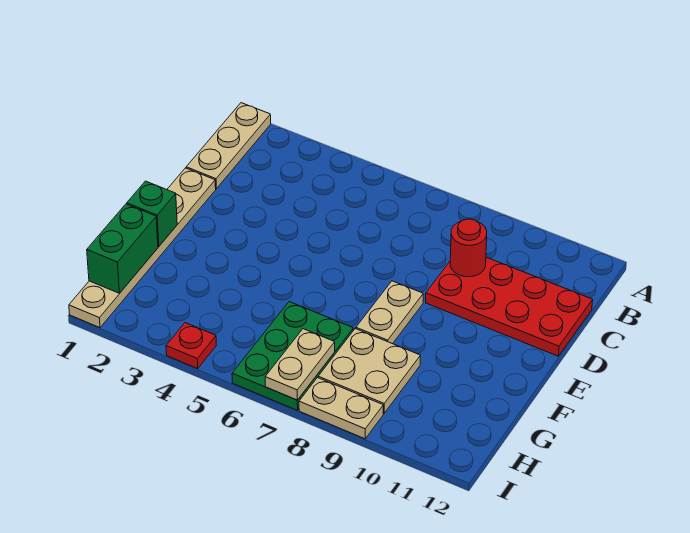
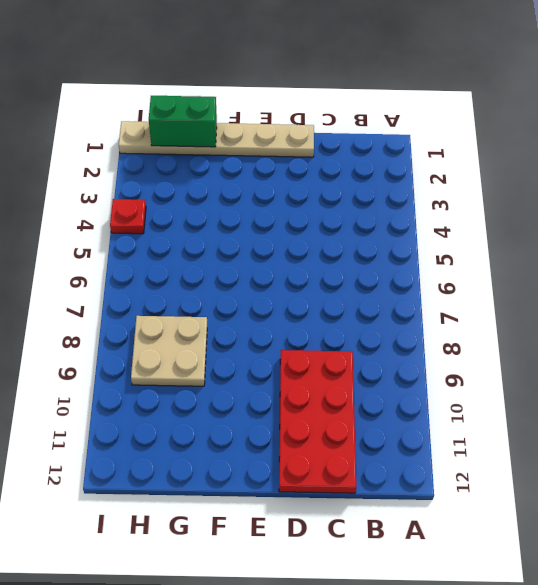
none -> tan 1x3 plate [186,103,271,189]
none -> tan 1x2 plate [356,281,423,344]
none -> green 2x3 plate [232,302,353,410]

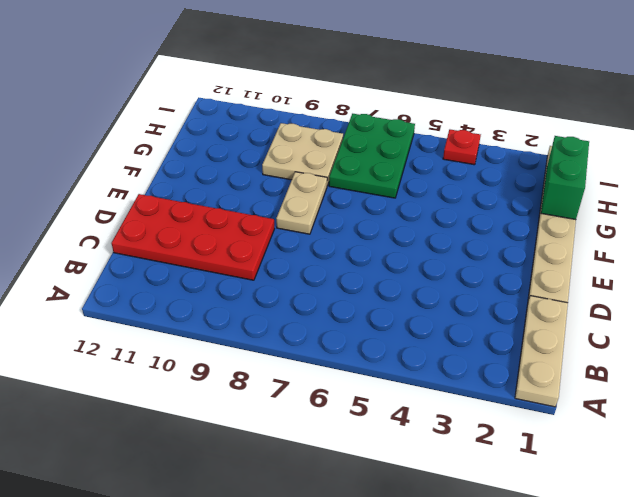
none -> tan 1x2 plate [299,378,383,439]
none -> red 1x1 round brick [450,219,487,277]
none -> green 1x1 brick [127,181,177,246]

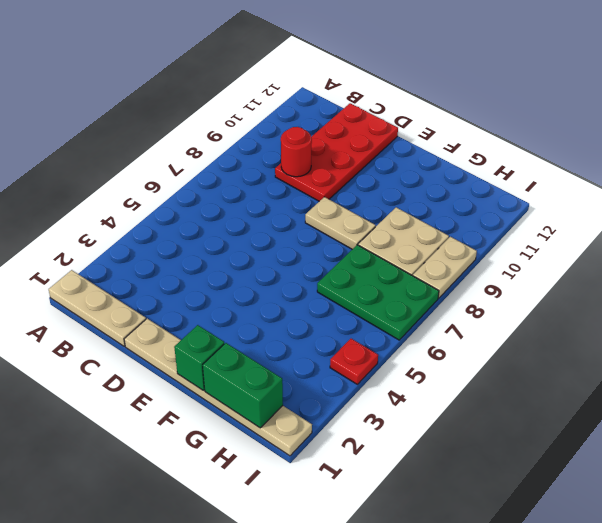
none -> tan 1x2 plate [265,329,335,400]

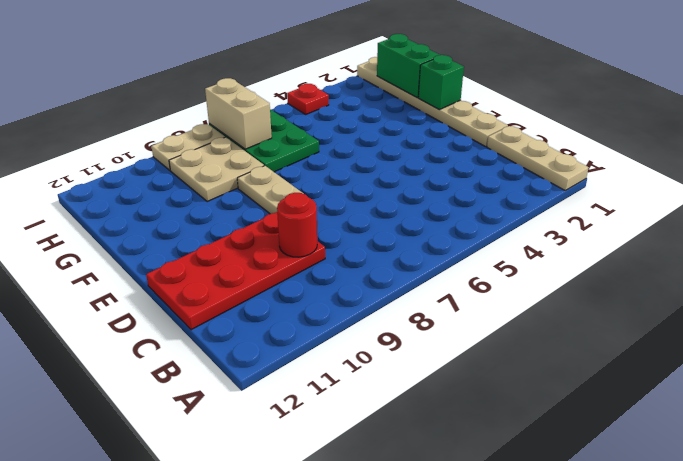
tan 1x2 brick [205,78,272,149] -> tan 1x2 plate [265,329,335,400]

